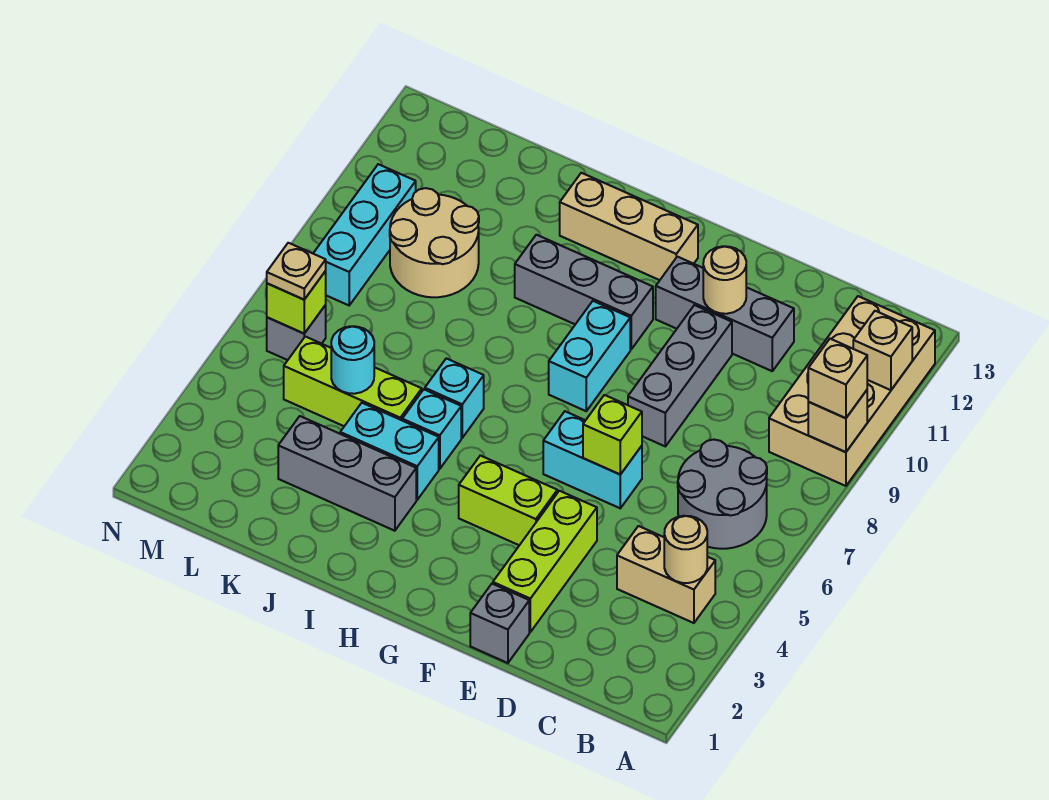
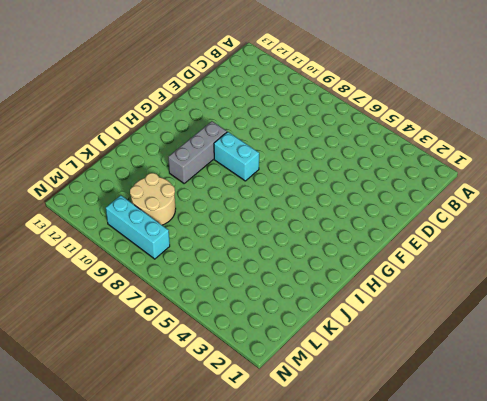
none -> tan 2x4 brick [769,296,935,486]
none -> tan 1x2 brick [617,526,715,623]
none -> grey 2x2 round brick [678,440,767,549]

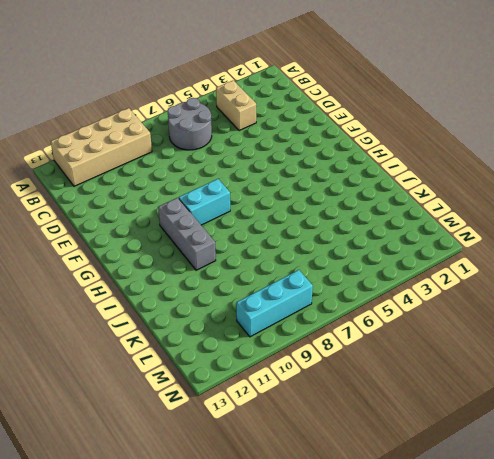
none -> grey 1x3 brick [656,257,794,371]
none -> grey 1x1 brick [470,584,529,663]
none -> lime 1x3 brick [493,491,597,632]

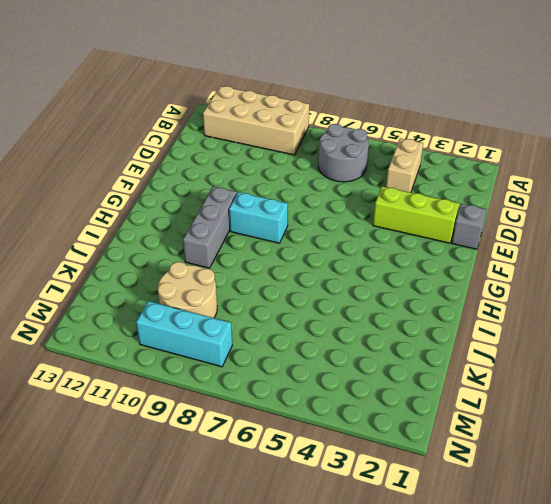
none -> grey 1x3 brick [656,257,794,371]
none -> cyan 1x2 brick [543,411,642,508]
none -> grey 1x3 brick [628,305,732,446]

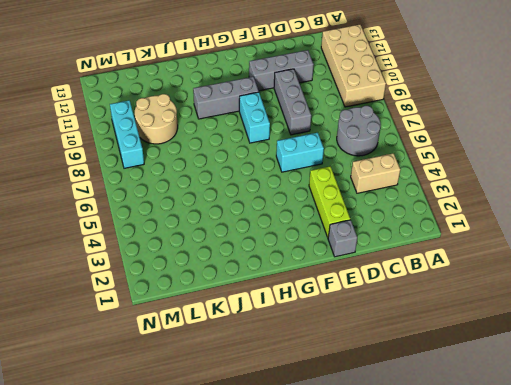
none -> lime 1x2 brick [459,455,557,545]
none -> tan 1x3 brick [560,173,698,280]
none -> grey 1x3 brick [278,416,416,531]

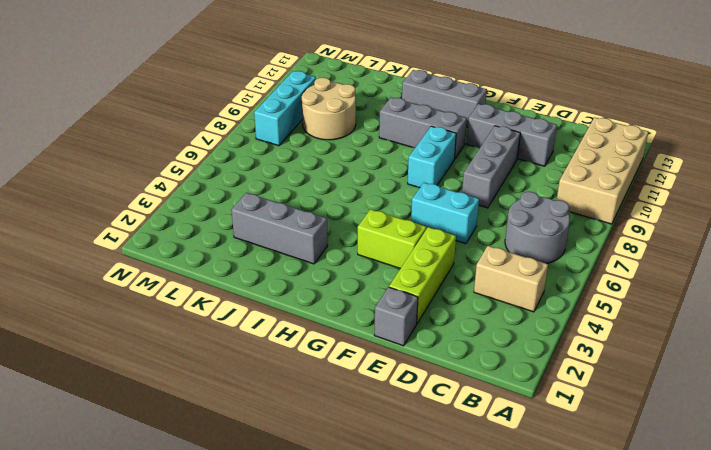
grey 1x3 brick [402,70,487,127] -> tan 1x3 brick [560,173,698,280]
none -> cyan 1x2 brick [340,403,439,500]
none -> cyan 1x1 brick [402,389,461,469]
none -> cyan 1x1 brick [425,358,484,438]

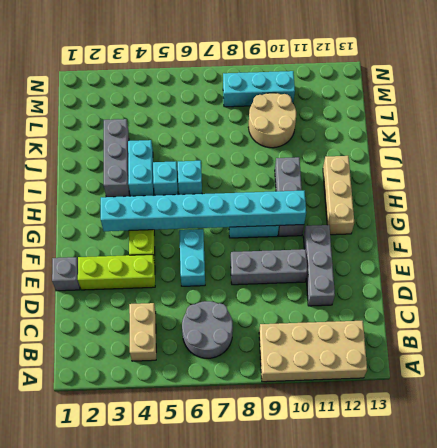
cyan 1x8 brick [101,191,306,231] -> none
none -> lime 1x3 brick [284,337,422,426]
none -> grey 1x1 brick [267,305,326,360]
none -> tan 1x1 brick [808,390,867,452]

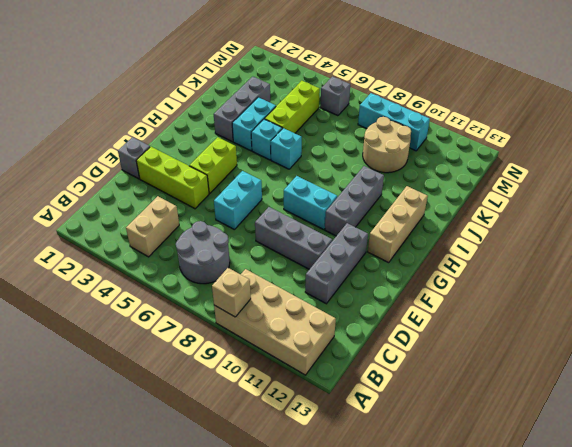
none -> tan 1x1 brick [853,311,912,390]
none -> tan 1x1 round brick [664,516,707,583]
none -> lime 1x1 brick [583,395,642,474]

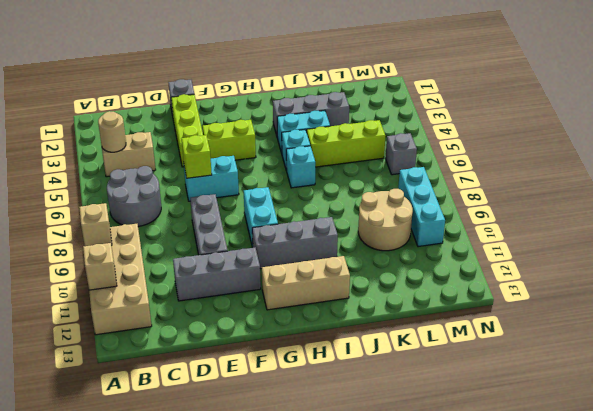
none -> tan 1x1 round brick [703,246,746,314]
none -> cyan 1x1 round brick [331,326,374,394]
none -> lime 1x1 brick [267,271,326,333]

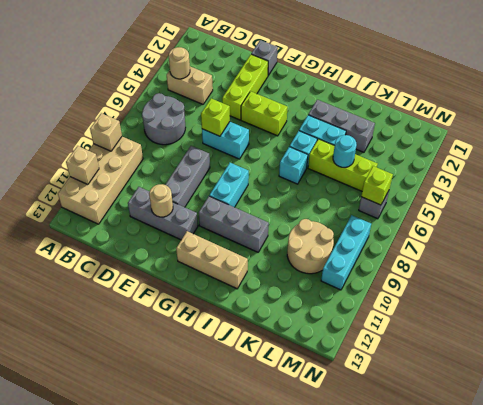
none -> tan 1x1 brick [808,339,867,418]
none -> tan 1x1 plate [267,243,326,300]

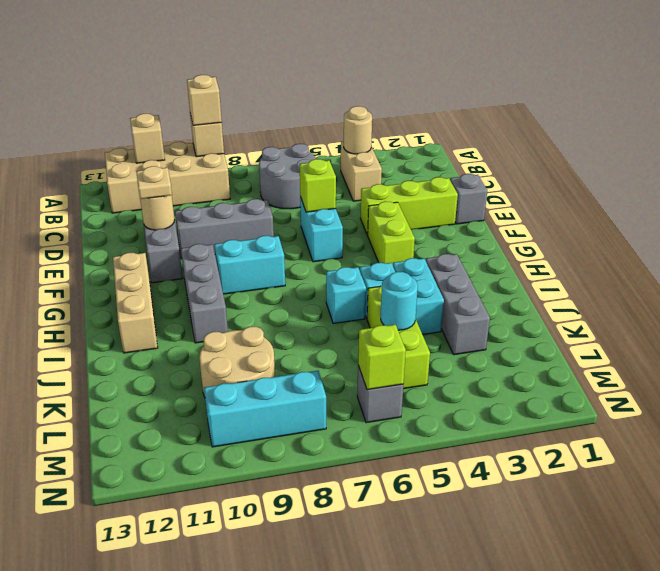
tan 1x1 plate [136,166,172,199] -> tan 1x1 plate moved to [267,243,326,300]

